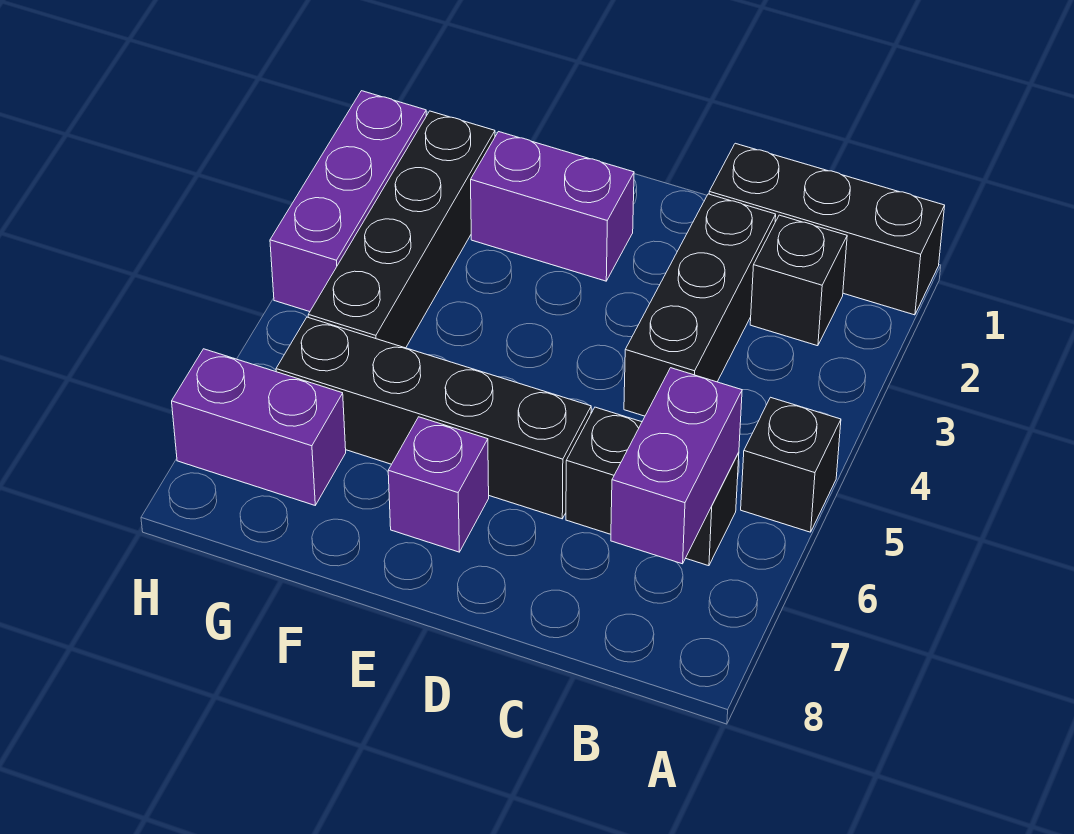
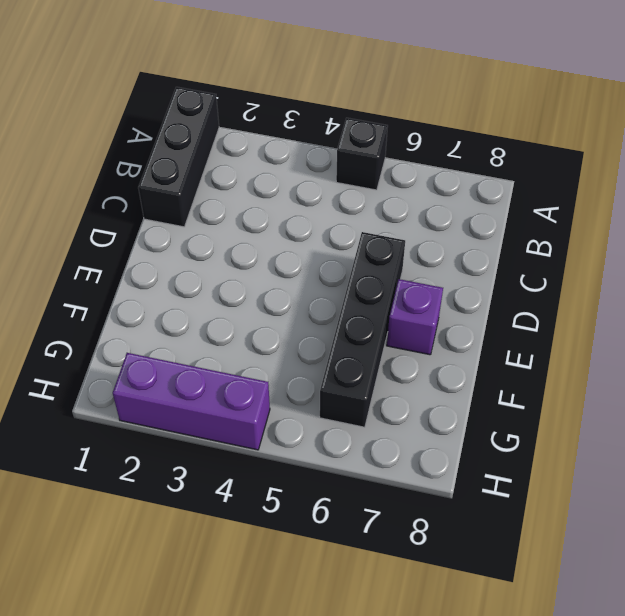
none -> black 1x1 brick [750,215,847,346]
none -> black 1x2 brick [566,407,739,566]
none -> black 1x3 brick [624,194,776,416]

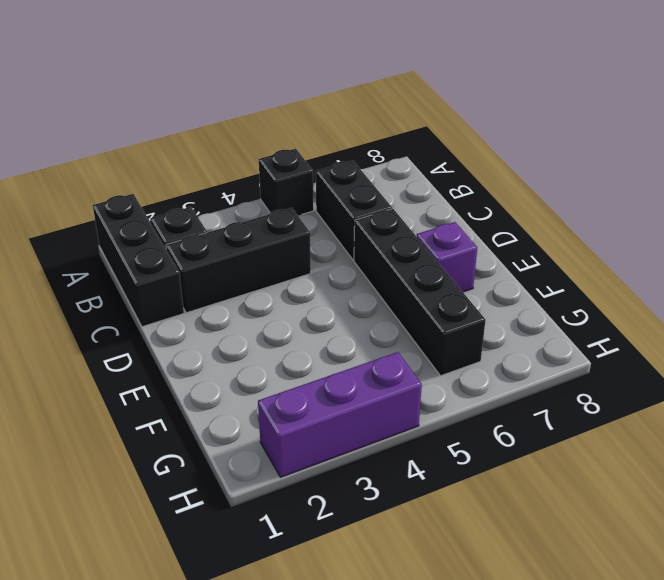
none -> purple 1x2 brick [471,132,634,281]
none -> black 1x4 brick [308,111,495,348]
none -> purple 1x2 brick [172,349,346,505]

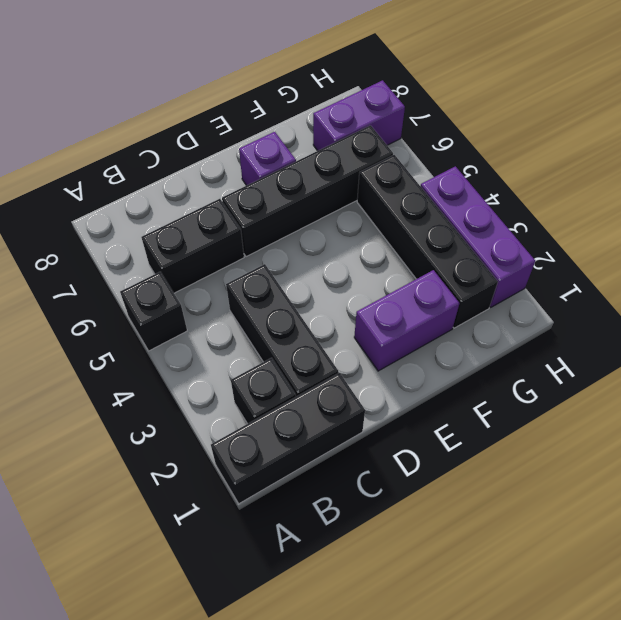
none -> purple 1x2 brick [611,368,742,564]

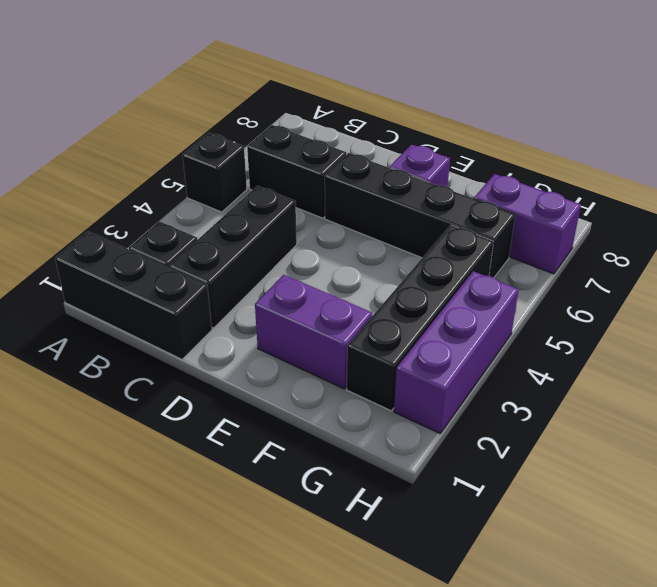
none -> purple 1x2 brick [611,368,742,564]

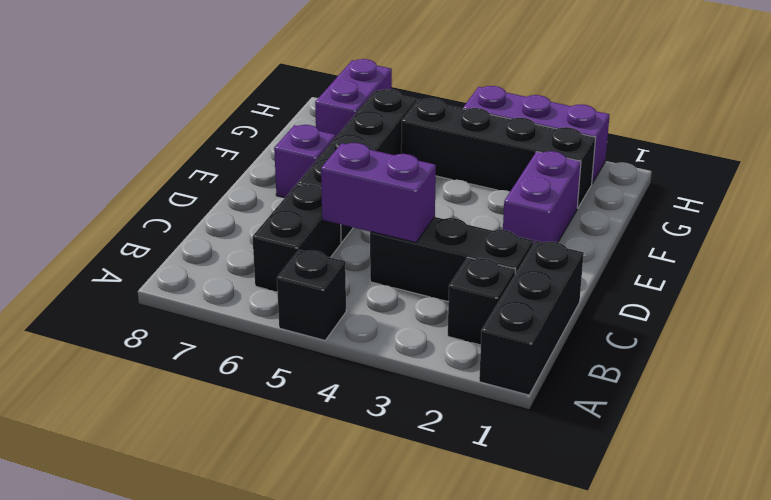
purple 1x2 brick [321,143,436,243] -> purple 1x2 brick moved to [611,368,742,564]

